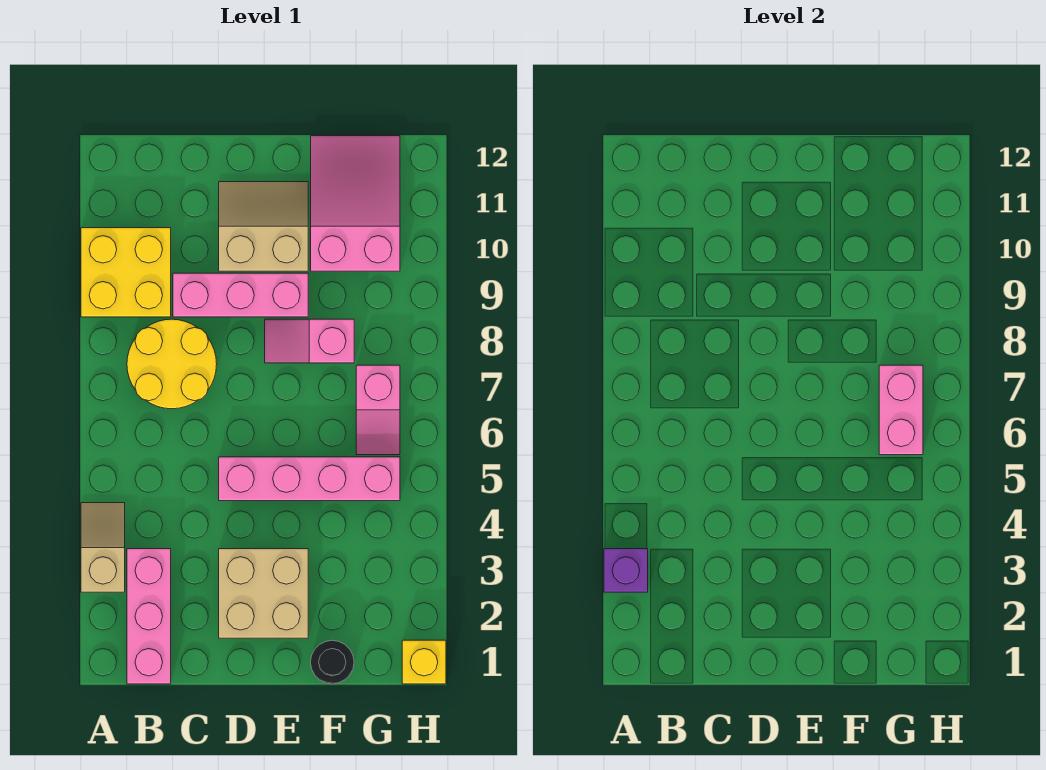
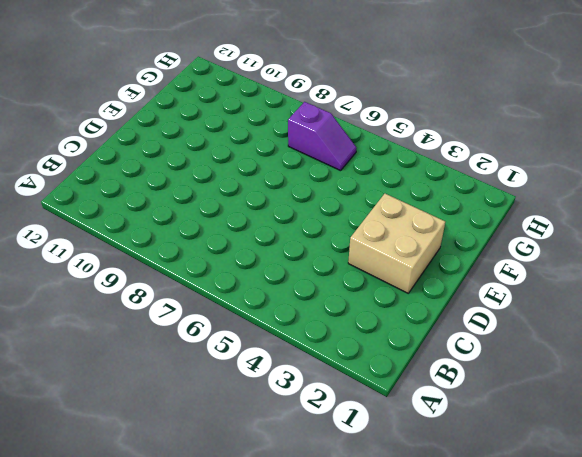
purple 1x2 slope [288,102,357,171] -> pink 1x2 slope [356,365,400,455]
none -> tan 1x2 slope [81,503,125,592]
none -> yellow 2x2 brick [81,228,171,317]
none -> pink 1x3 brick [127,549,171,684]

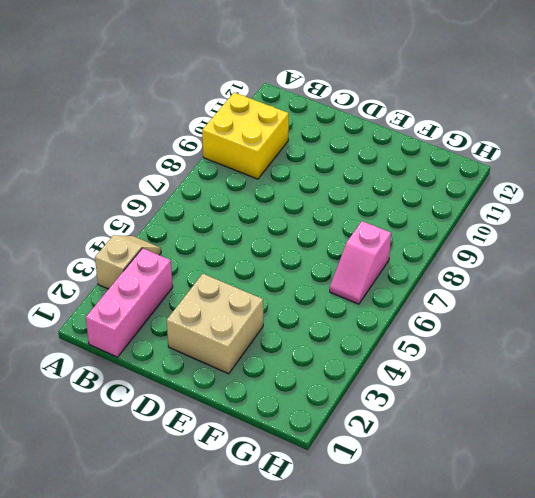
none -> yellow 2x2 round brick [127,319,217,409]
none -> pink 1x3 brick [173,273,308,317]
none -> pink 1x4 brick [219,457,400,501]

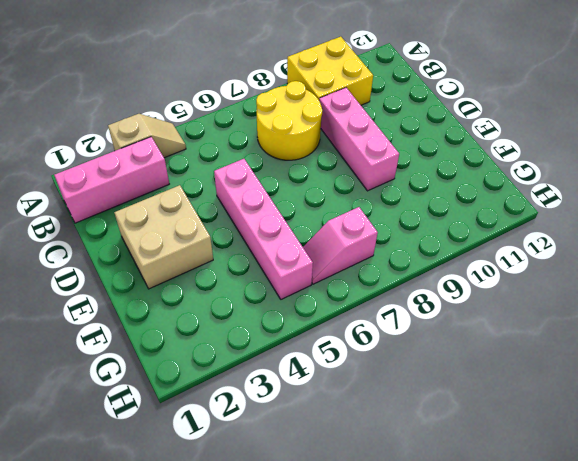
none -> tan 2x2 slope [219,182,308,271]
none -> pink 1x2 slope [265,319,354,363]
none -> black 1x1 round brick [311,640,354,684]

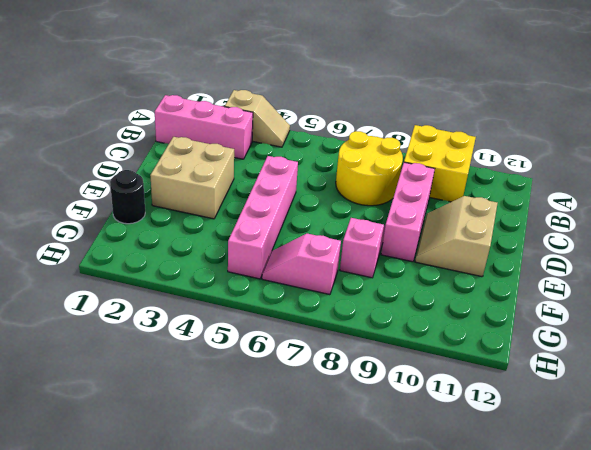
tan 2x2 slope [415,196,498,277] -> tan 2x2 slope turned to [219,182,308,271]
none -> pink 2x3 slope [311,136,400,271]
none -> yellow 1x1 brick [402,640,446,684]
none -> purple 1x1 brick [604,549,648,592]

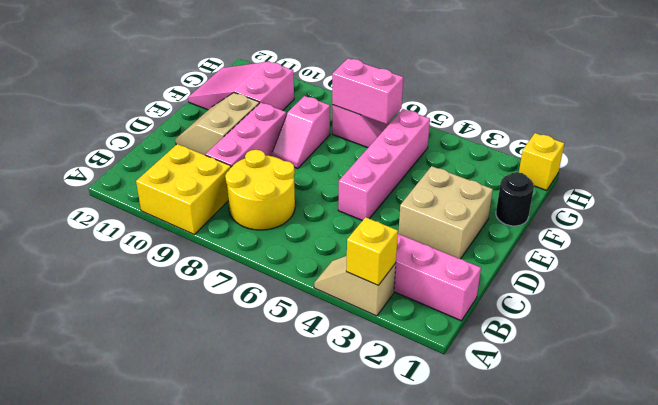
yellow 1x1 brick [346,217,398,285] -> purple 1x1 brick [604,549,648,592]

